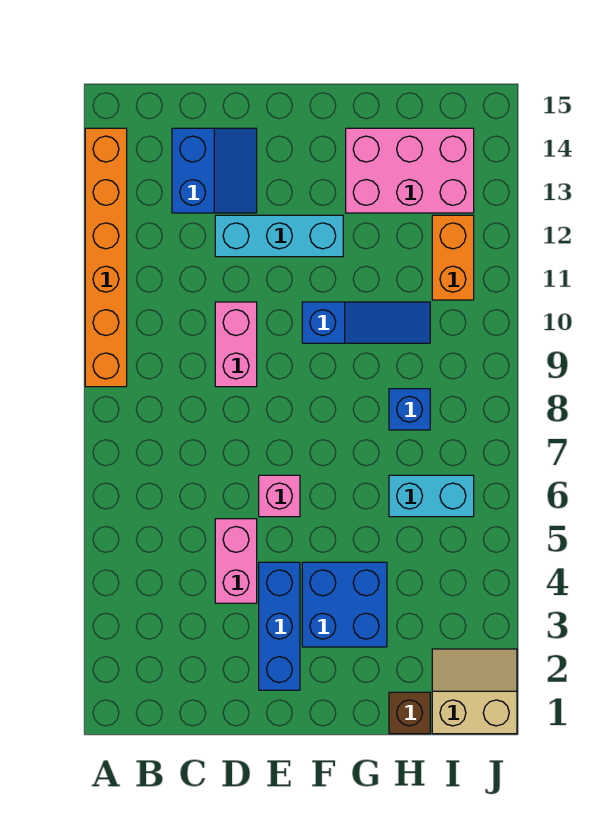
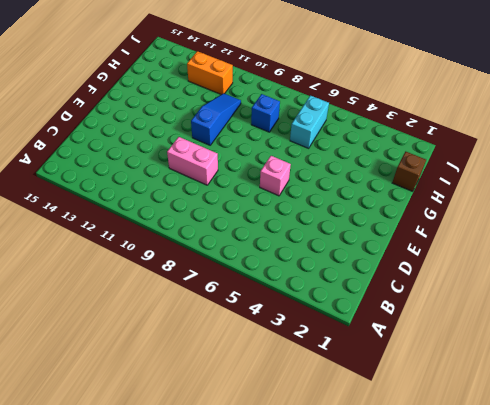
none -> orange 1x6 brick [85,128,127,387]
none -> blue 2x2 slope [172,128,257,213]
none -> pink 1x2 brick [215,519,257,603]

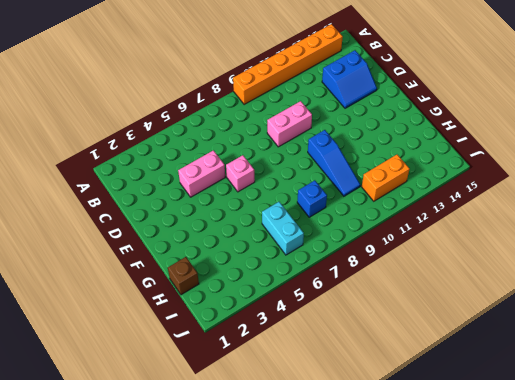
none -> cyan 1x3 brick [215,215,343,257]
none -> blue 1x3 brick [259,562,300,690]
none -> blue 2x2 brick [302,562,387,647]

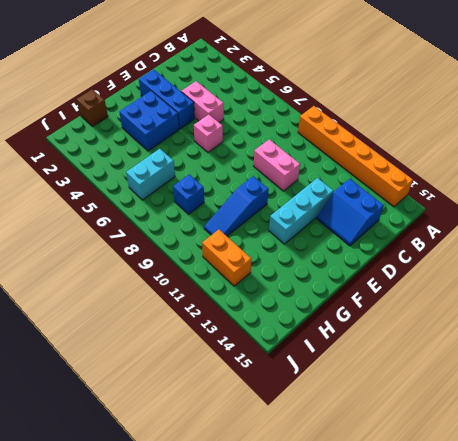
none -> pink 2x3 brick [346,128,474,213]
none -> tan 2x2 slope [432,649,517,734]

